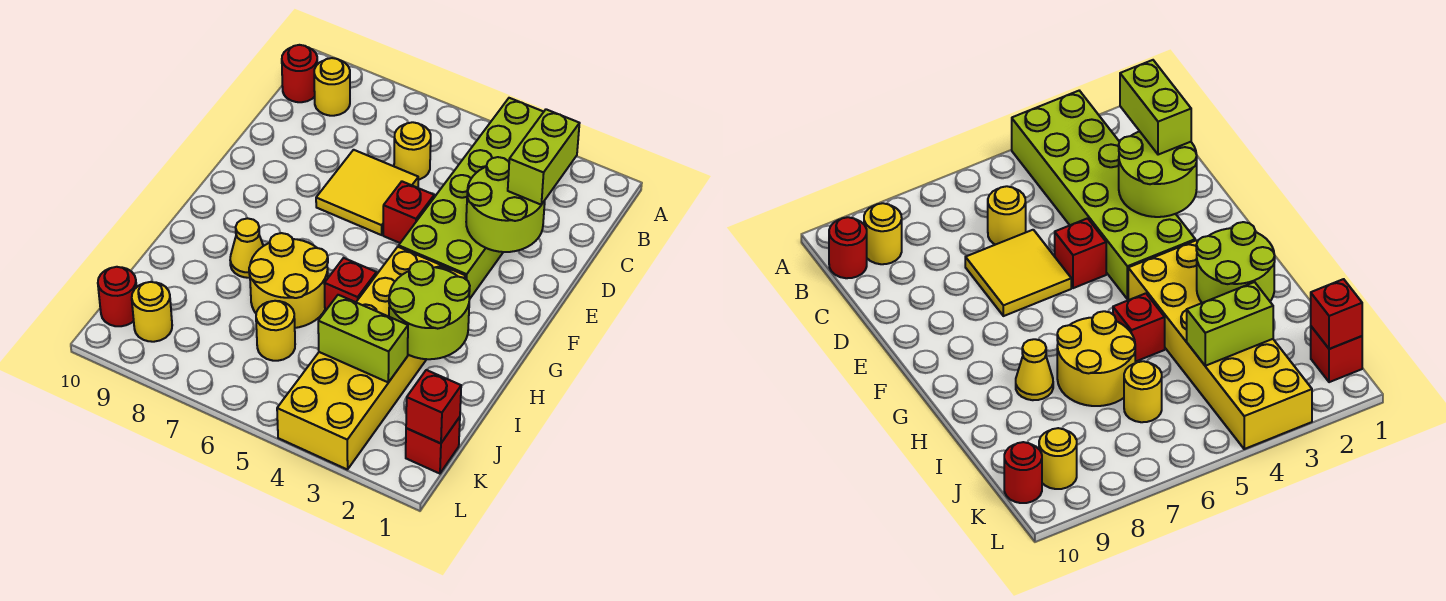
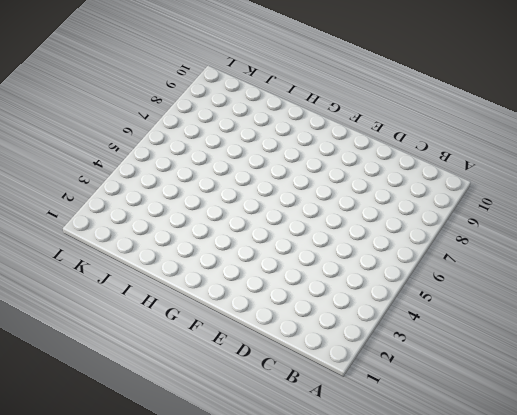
none -> lime 2x6 brick [399,98,543,298]
none -> yellow 1x1 round brick [314,58,350,116]
none -> red 1x1 round brick [282,45,317,102]

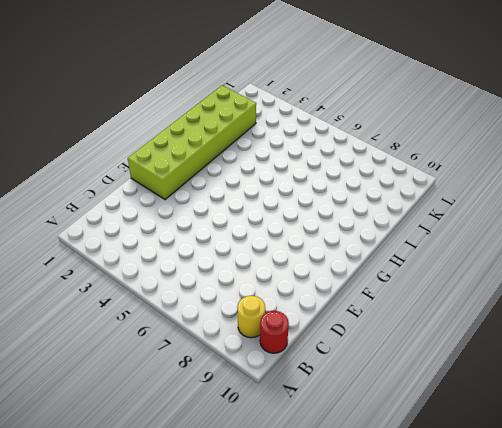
lime 2x6 brick [128,85,256,200] -> lime 2x6 brick moved to [399,98,543,298]
none -> yellow 1x1 round brick [394,122,431,180]
none -> yellow 2x2 tile [316,150,418,235]
none -> red 1x1 brick [383,182,434,243]

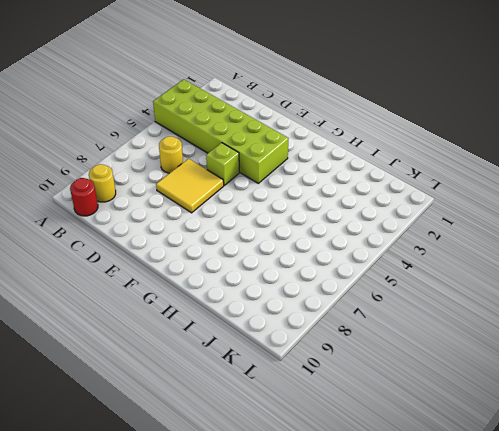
lime 1x1 brick [206,143,239,185] -> red 1x1 brick [383,182,434,243]
none -> yellow 2x6 brick [277,247,466,470]
none -> red 1x1 brick [324,258,376,311]
none -> yellow 2x2 round brick [249,233,328,328]

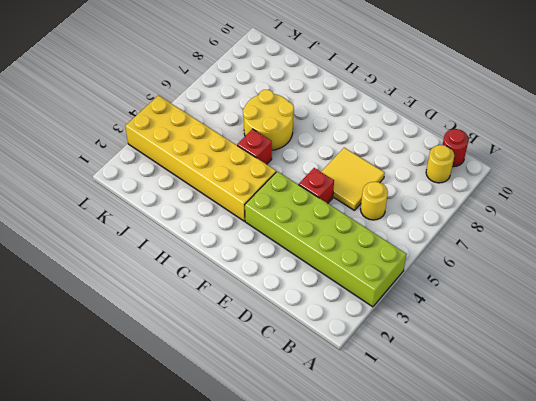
none -> yellow 1x1 cone [230,218,263,278]
none -> yellow 1x1 round brick [256,301,295,361]
none -> red 1x1 brick [406,417,460,474]

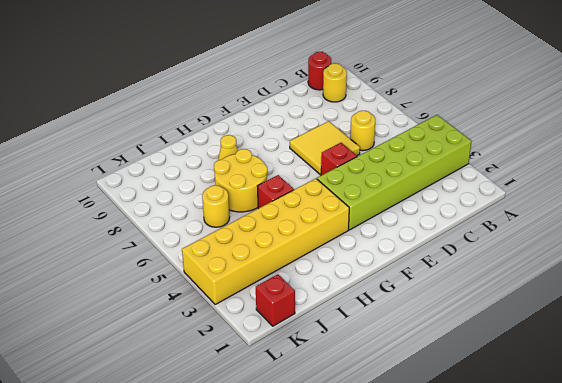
none -> yellow 1x1 round brick [132,282,172,342]
none -> red 1x1 round brick [98,267,137,326]
none -> lime 2x2 round brick [466,157,545,252]

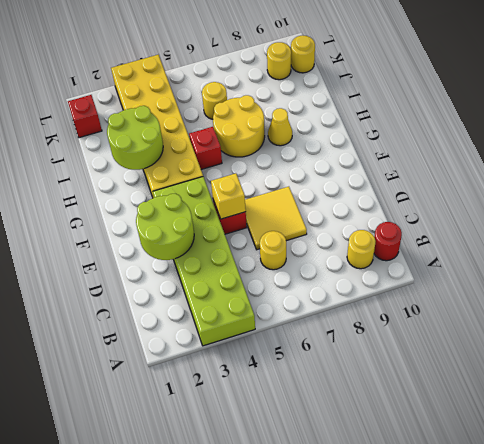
yellow 1x1 brick [211,173,246,219] -> none
yellow 1x1 round brick [291,36,315,73] -> red 1x1 round brick [98,267,137,326]
none -> lime 1x2 brick [318,295,408,382]
none -> red 1x1 brick [406,370,461,443]
none -> lime 1x2 brick [508,109,580,205]

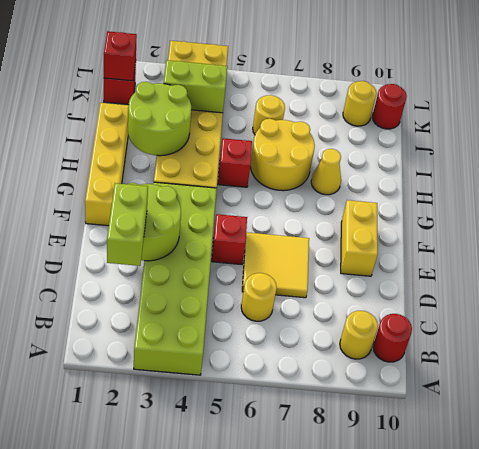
yellow 1x2 brick [341,200,378,276] -> none
yellow 1x4 brick [85,103,129,226] -> none

